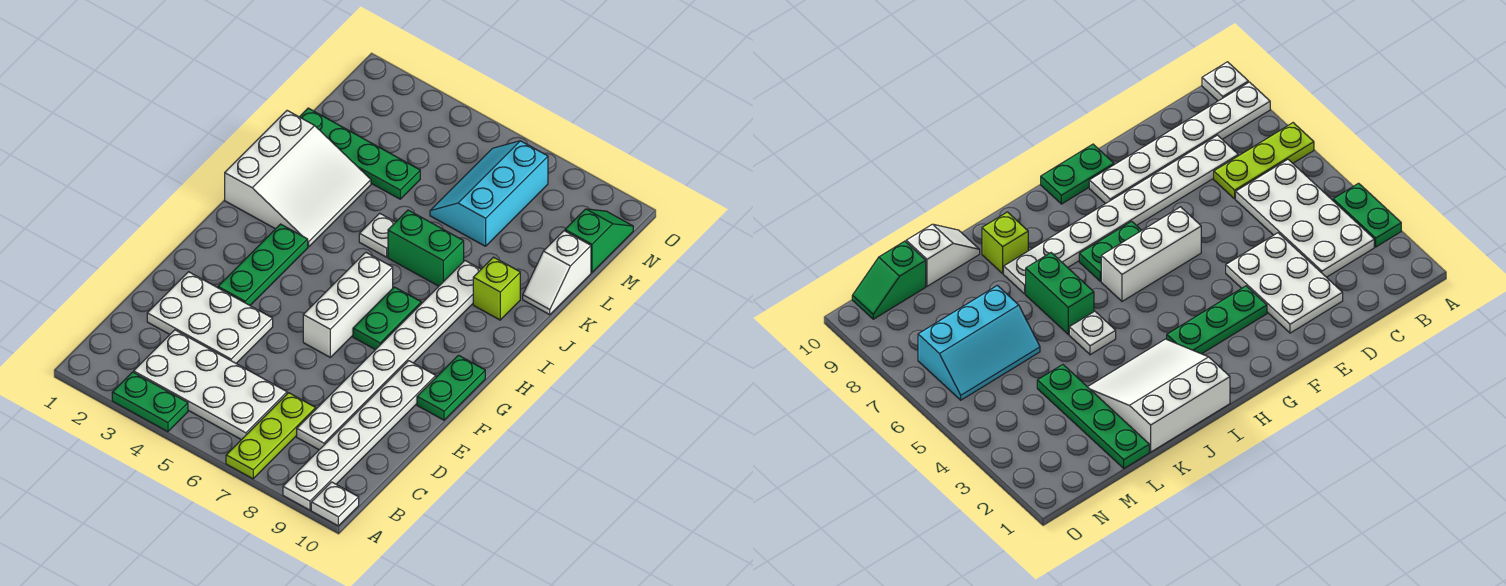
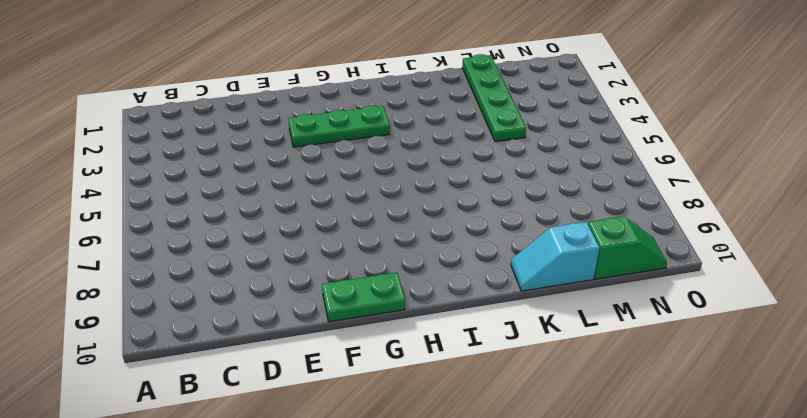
cyan 1x2 slope [511,222,600,291] -> white 1x2 slope [523,231,591,315]
none -> green 1x2 plate [112,372,188,432]
none -> lime 1x3 plate [226,393,316,479]
none -> white 1x6 plate [283,361,436,510]

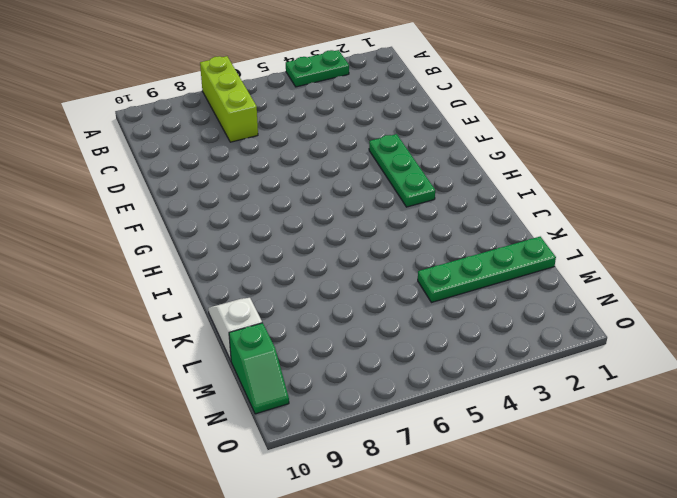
lime 1x3 brick [200,56,258,142] -> lime 1x3 plate [226,393,316,479]
none -> white 1x6 plate [283,361,436,510]
none -> white 1x1 plate [311,482,359,526]
none -> white 2x4 plate [134,330,287,440]

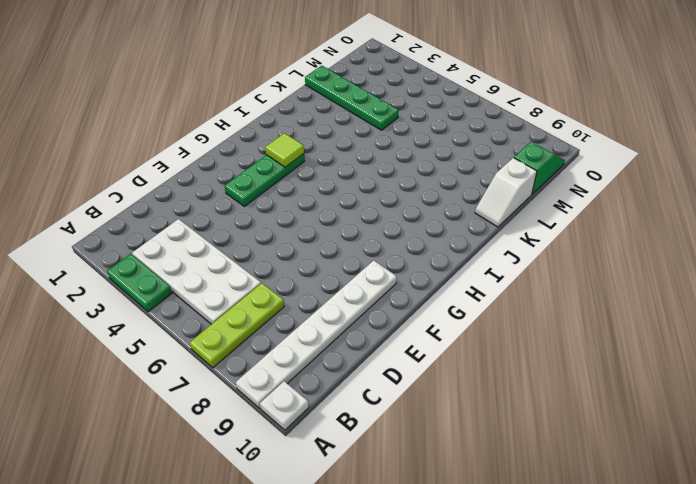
lime 1x1 tile [265,133,304,167] -> none
none -> white 1x8 plate [297,261,481,450]
none -> white 2x3 plate [147,272,273,363]
none -> white 1x3 brick [303,252,393,357]

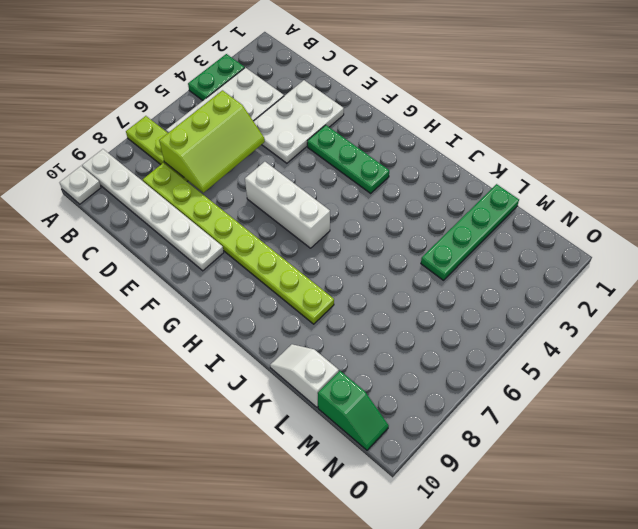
lime 2x3 slope [159,90,265,193] -> none
lime 1x8 plate [143,163,334,324] -> white 1x8 plate [297,261,481,450]
none -> green 1x2 plate [417,355,485,420]
none -> green 1x2 plate [353,287,421,350]
none -> white 3x3 slope [225,111,371,247]

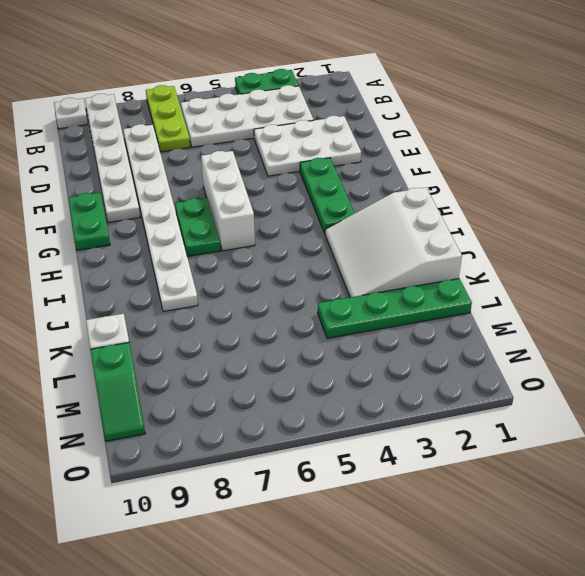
none -> white 1x1 plate [359,213,395,257]
none -> green 1x2 brick [388,210,464,286]
none -> lime 1x1 brick [473,257,520,320]

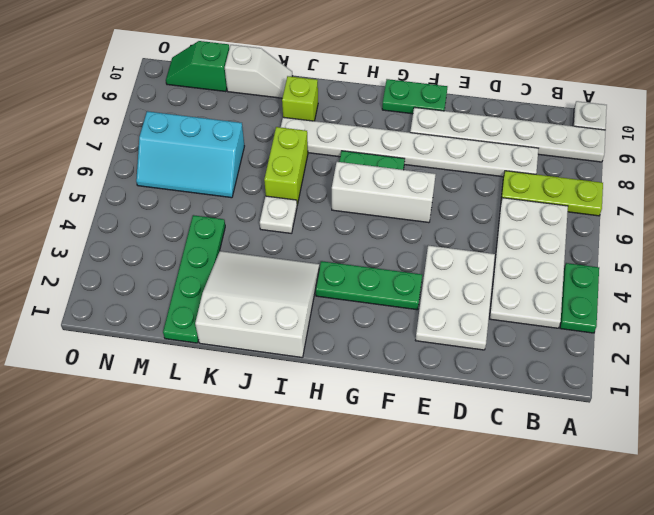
lime 1x2 brick [264,127,308,205] -> green 1x2 brick [388,210,464,286]

